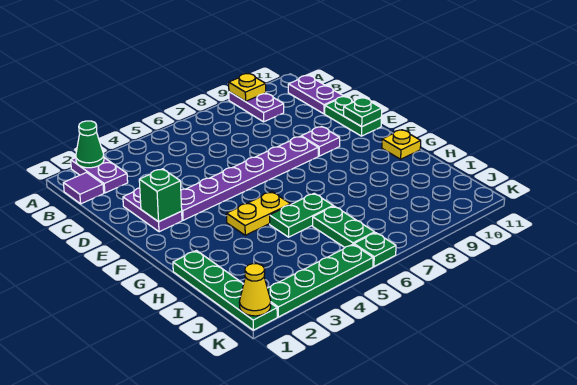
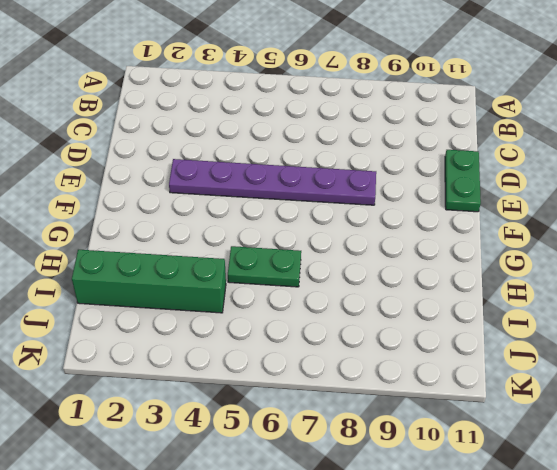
green 1x4 brick [72,250,226,313] -> green 1x4 plate [173,251,277,330]
none -> purple 1x2 plate [71,158,128,193]
none -> purple 1x2 plate [229,92,284,122]
none -> purple 1x1 tile [64,173,104,204]

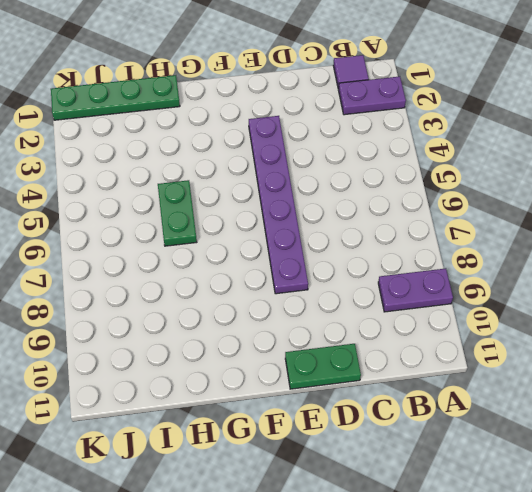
none -> purple 1x2 plate [288,76,344,114]
none -> purple 1x2 plate [123,188,182,232]
none -> purple 1x1 plate [301,127,340,156]

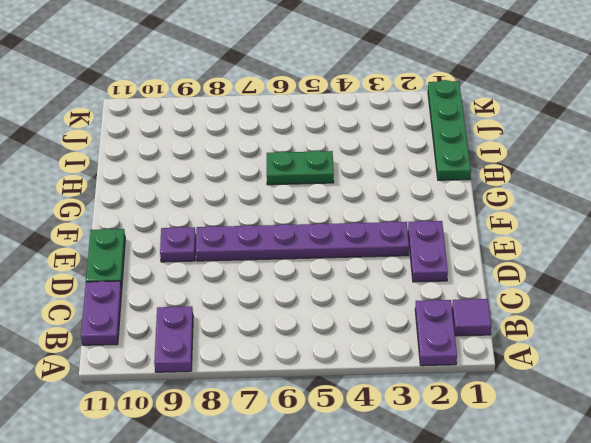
none -> yellow 1x2 plate [227,192,291,235]
none -> yellow 1x1 plate [382,130,421,159]
none -> green 1x2 plate [313,206,375,247]

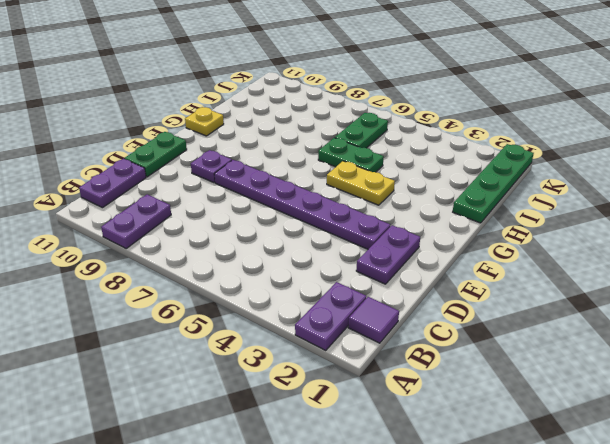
none -> green 1x4 plate [267,244,373,317]
none -> green 1x1 plate [354,233,396,266]
none -> green 1x1 cone [76,121,104,168]

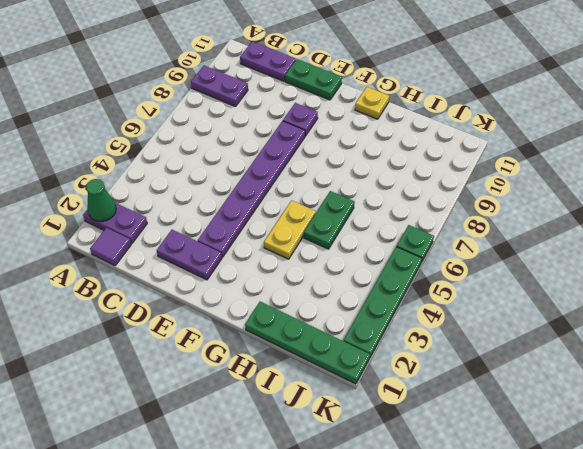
none -> green 1x2 plate [313,206,375,247]
none -> yellow 1x1 plate [229,74,266,101]
none -> green 1x1 brick [139,169,182,222]

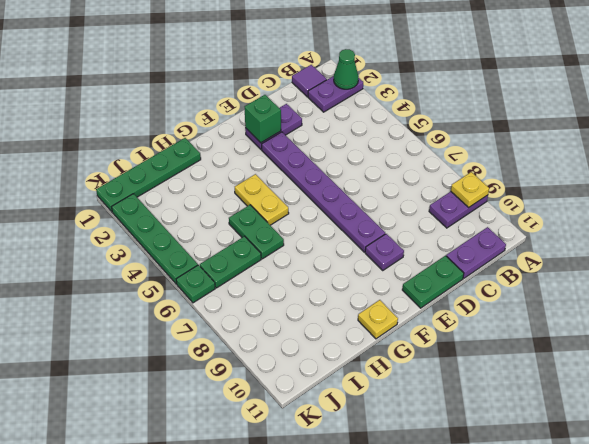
none -> green 1x1 plate [344,98,382,127]
none -> yellow 1x1 cone [239,264,271,316]

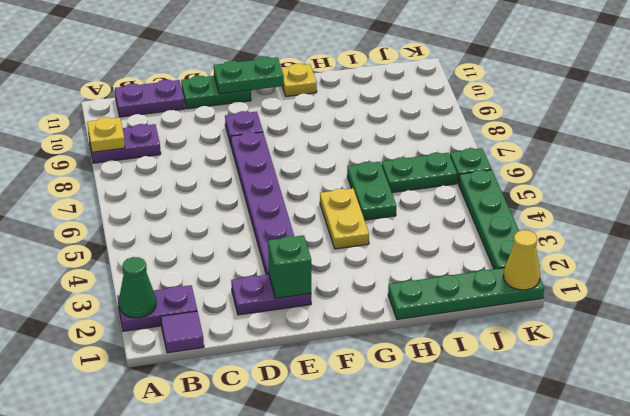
green 1x2 plate [214,57,284,94] -> green 1x1 plate [344,98,382,127]

